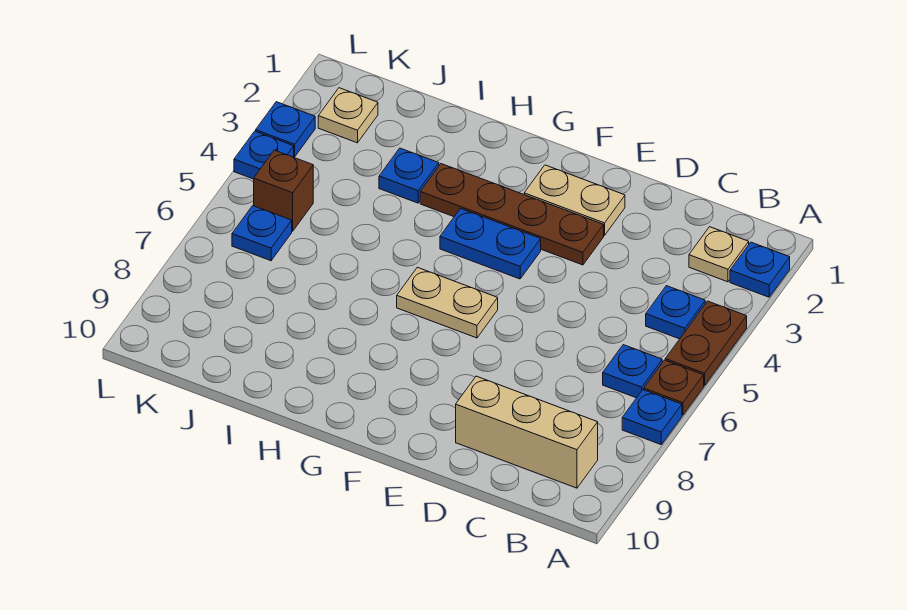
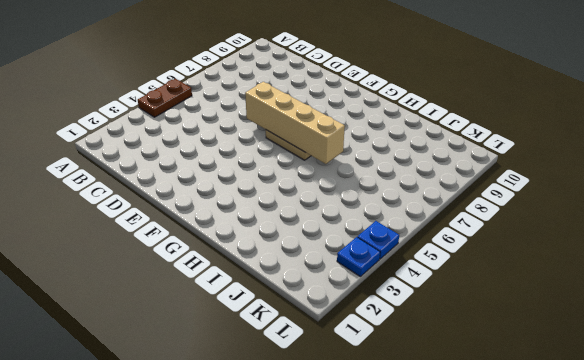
tan 1x4 brick [245,82,345,164] -> none
none -> blue 1x1 plate [730,242,790,297]
none -> brown 1x1 plate [644,360,704,415]
none -> blue 1x1 plate [622,390,682,444]

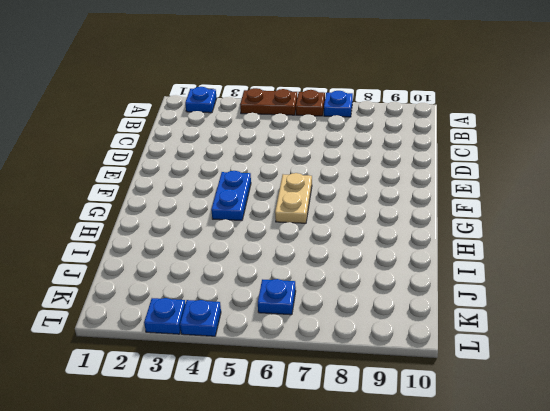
none -> tan 1x1 plate [689,227,749,282]
none -> blue 1x1 plate [646,286,705,339]
none -> blue 1x1 plate [603,345,662,398]

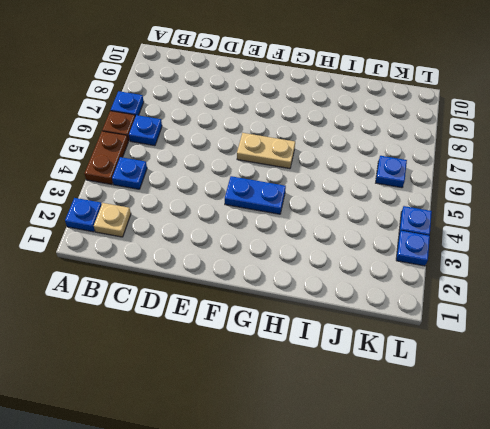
none -> tan 1x3 brick [456,376,598,488]
none -> tan 1x2 plate [524,165,625,235]
none -> brown 1x4 plate [420,164,604,265]

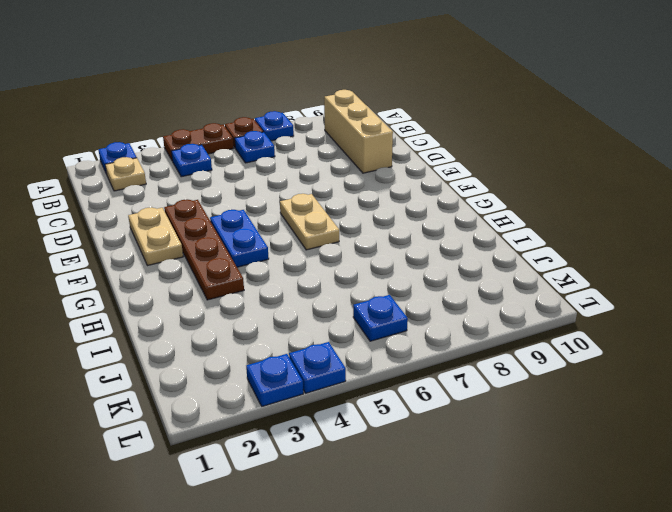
none -> blue 1x1 plate [379,148,439,203]
none -> tan 1x1 plate [318,88,378,143]
none -> brown 1x1 brick [254,150,313,231]

